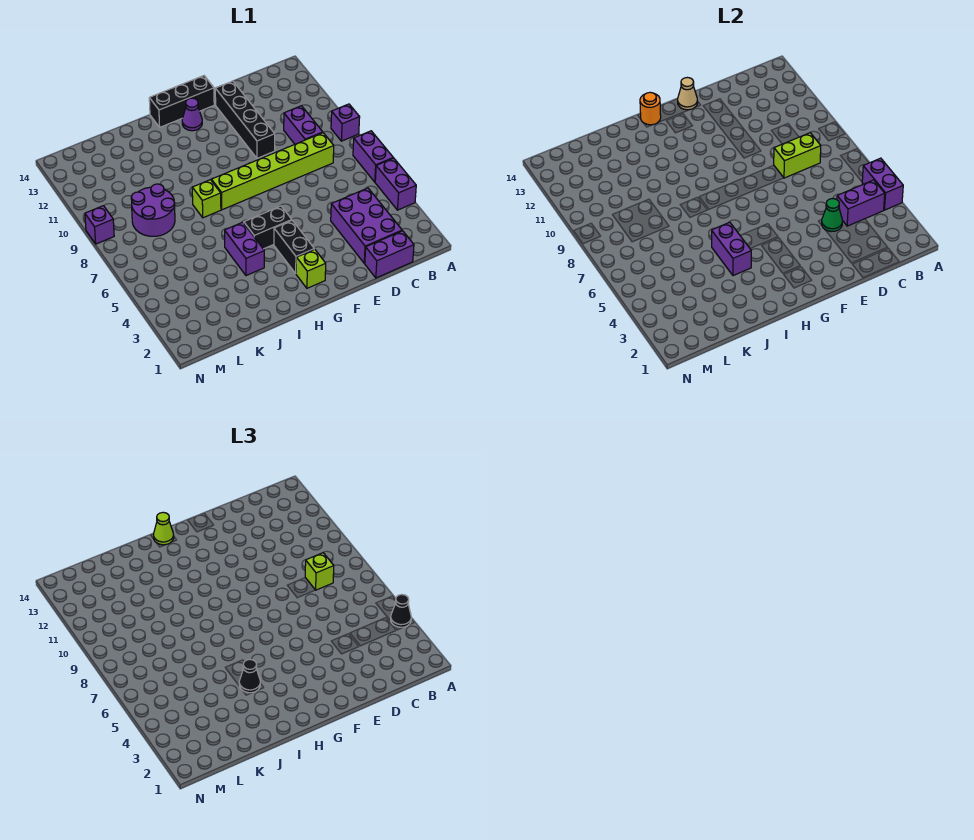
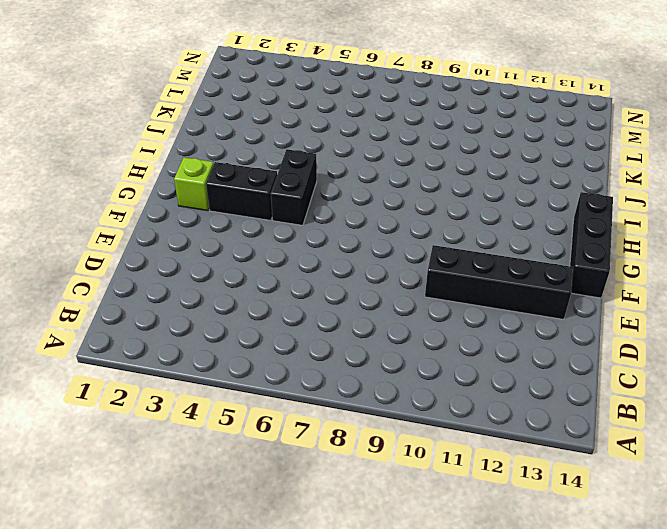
none -> purple 1x2 brick [375,158,416,210]
none -> purple 1x2 brick [353,131,393,182]
none -> purple 1x1 brick [331,104,360,141]

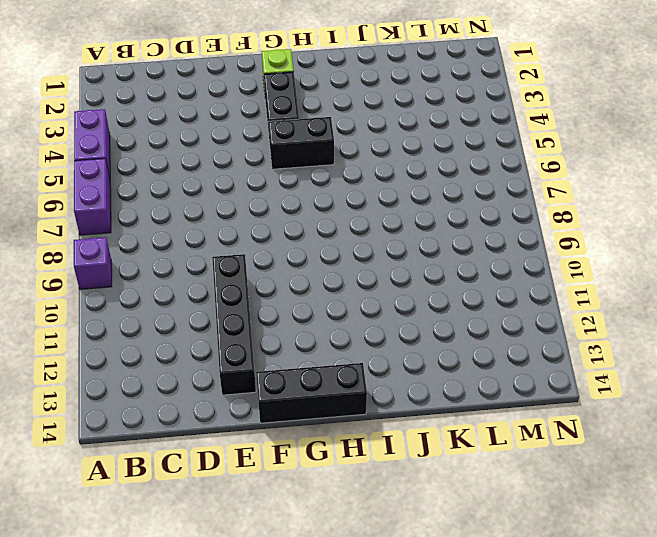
none -> purple 1x2 brick [365,231,414,278]
none -> purple 2x3 brick [331,188,402,263]
none -> lime 1x6 brick [211,133,334,210]

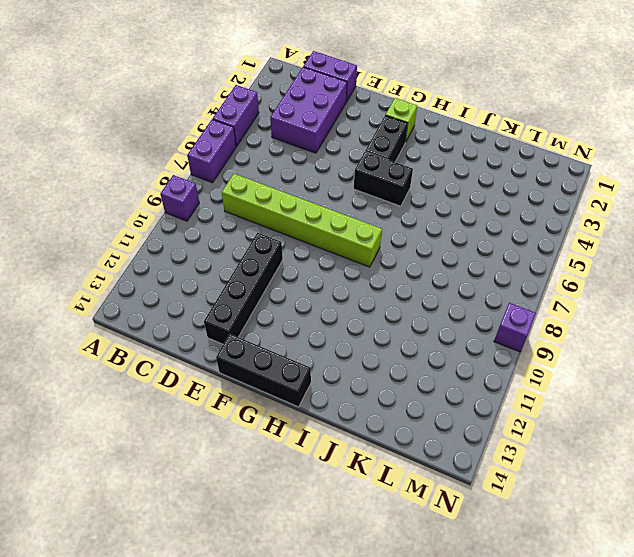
none -> purple 1x2 brick [284,106,323,144]
none -> purple 1x1 cone [182,98,202,131]
none -> purple 1x2 brick [225,222,264,276]

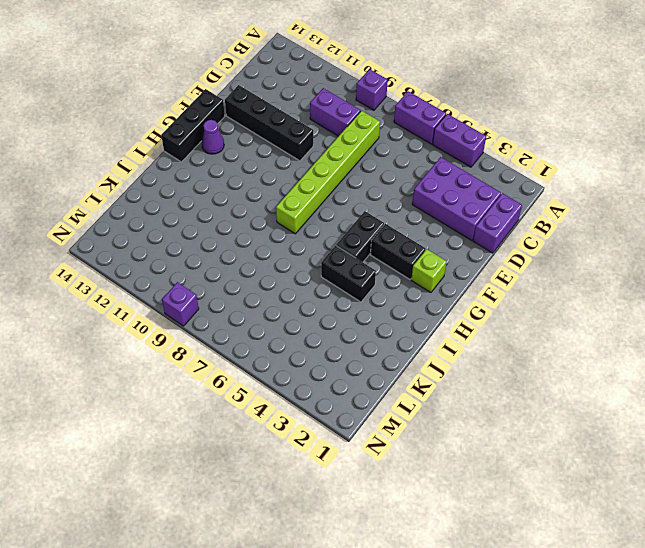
black 1x2 brick [321,246,376,302] -> purple 1x2 brick [225,222,264,276]
none -> lime 1x1 brick [192,180,221,218]
none -> purple 2x2 round brick [131,184,175,236]
none -> purple 1x2 brick [862,158,903,210]

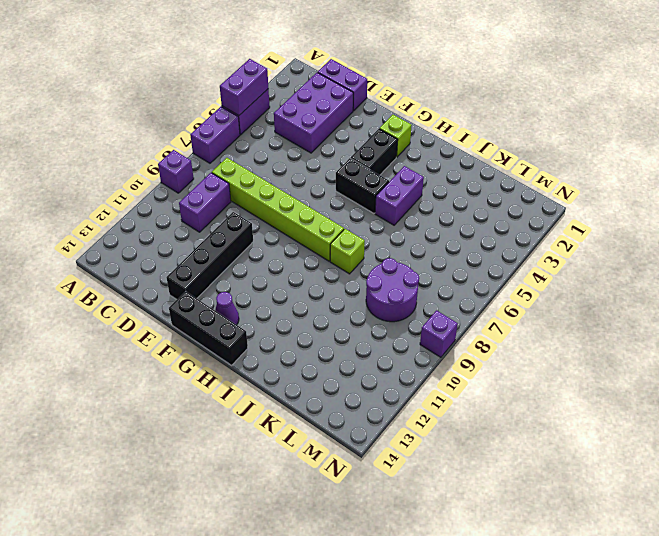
none -> purple 1x2 brick [837,180,885,226]
none -> lime 1x2 brick [774,133,821,178]
none -> green 1x1 cone [822,199,842,232]

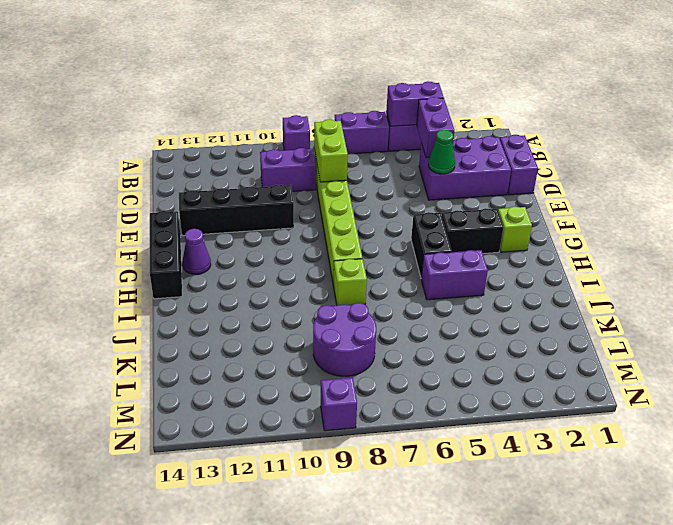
none -> tan 1x1 cone [678,77,698,110]
none -> orange 1x1 round brick [640,92,661,125]
none -> purple 1x2 brick [712,222,751,276]

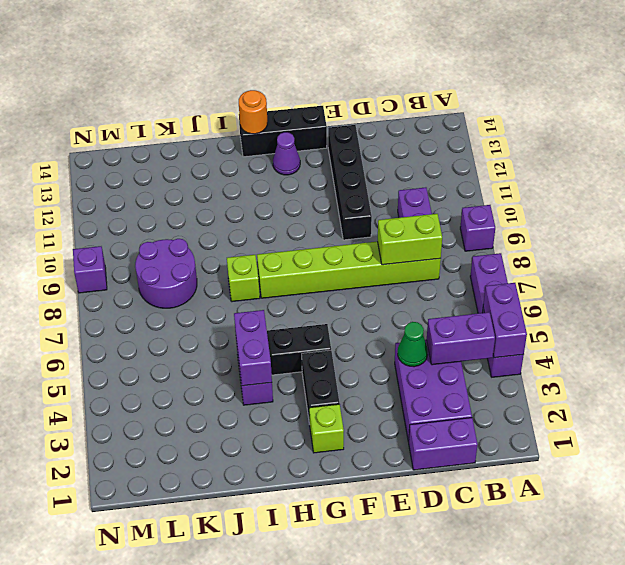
none -> tan 1x1 cone [678,77,698,110]
none -> black 1x1 cone [391,595,411,627]
none -> lime 1x1 brick [305,553,334,590]

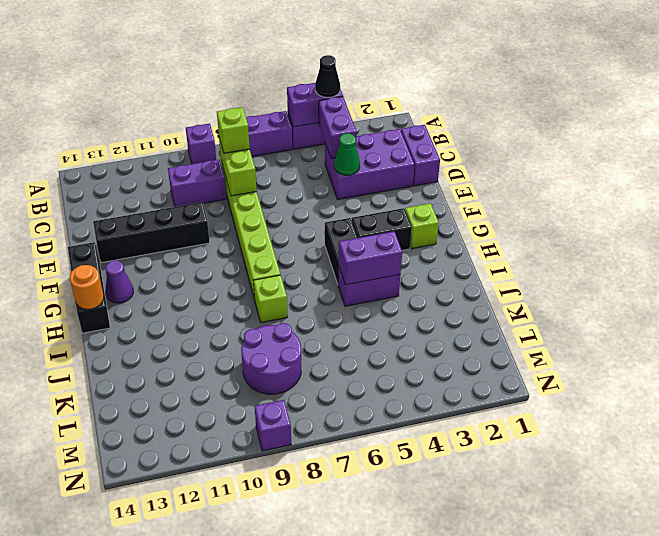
none -> tan 1x1 cone [678,77,698,110]
none -> lime 1x1 cone [154,512,174,545]
none -> black 1x1 cone [239,659,260,693]

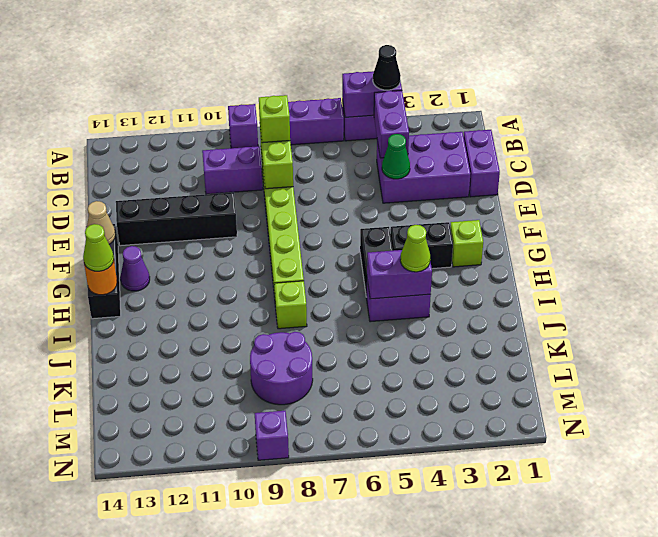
lime 1x1 cone [400,225,430,272] -> black 1x1 cone [239,659,260,693]

